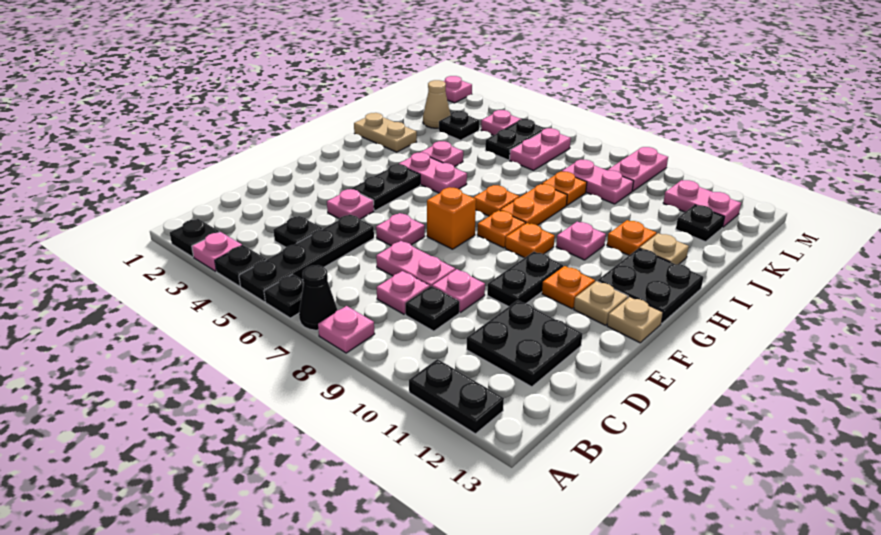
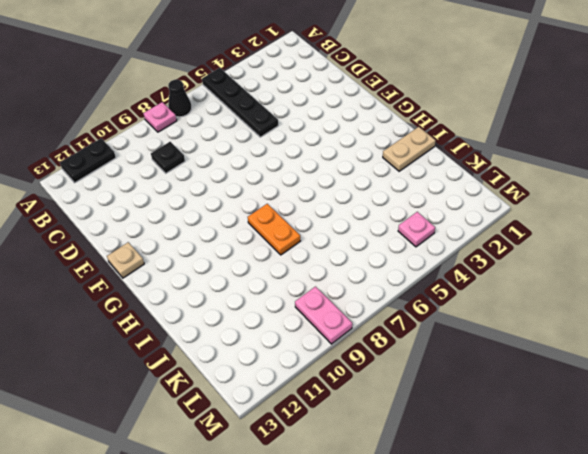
none -> black 1x1 plate [170,219,219,257]
none -> pink 1x1 plate [192,232,242,271]
none -> black 1x1 plate [215,245,266,286]
none -> black 1x1 plate [264,274,304,318]

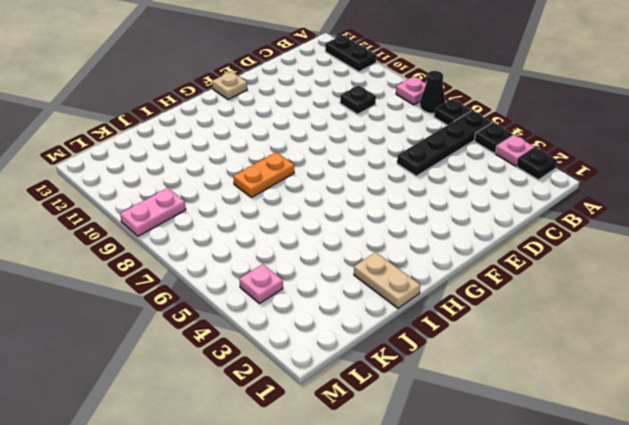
none -> black 1x1 plate [273,216,322,247]
none -> pink 1x1 plate [377,271,430,314]
none -> black 2x2 plate [467,300,582,387]
none -> pink 1x2 plate [376,241,455,286]

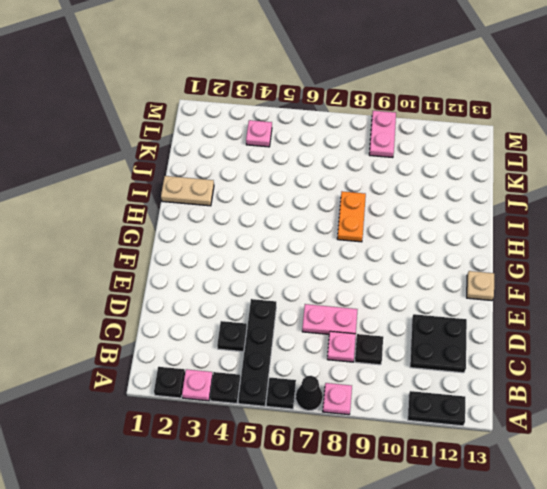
none -> pink 1x1 plate [432,269,485,312]
none -> pink 1x1 plate [327,189,374,219]
none -> pink 1x1 plate [376,213,425,246]
none -> black 1x2 plate [487,252,563,307]

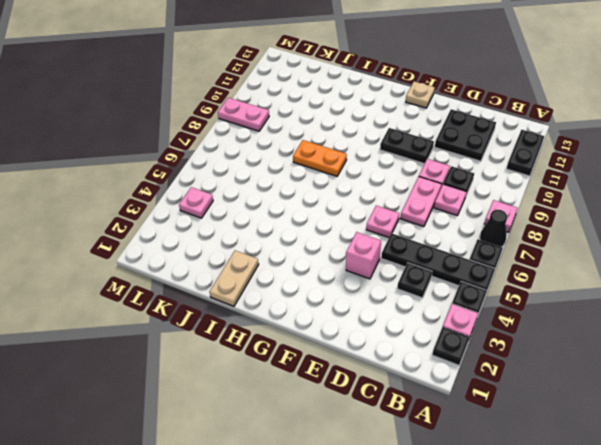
pink 1x1 brick [346,232,381,279] -> pink 1x1 plate [327,189,374,219]
none -> black 1x2 plate [352,164,420,211]
none -> orange 1x1 brick [427,188,476,249]
none -> orange 1x1 plate [542,266,595,309]
none -> tan 1x1 plate [574,281,628,325]

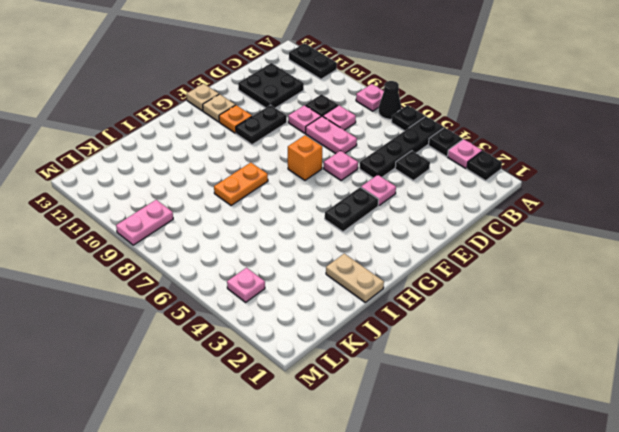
none -> orange 1x1 plate [477,210,526,248]
none -> orange 1x1 plate [505,223,555,258]
none -> black 2x2 plate [598,248,703,323]
none -> pink 1x2 plate [399,152,467,193]

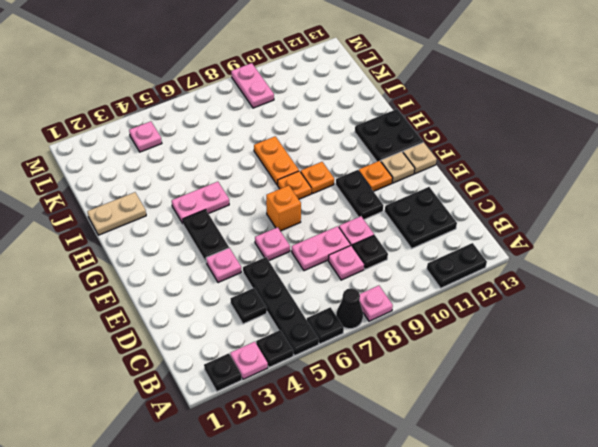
none -> orange 1x1 plate [473,185,519,216]
none -> pink 1x1 plate [556,222,606,260]
none -> pink 1x1 plate [422,141,463,167]
none -> orange 1x1 plate [607,220,656,255]

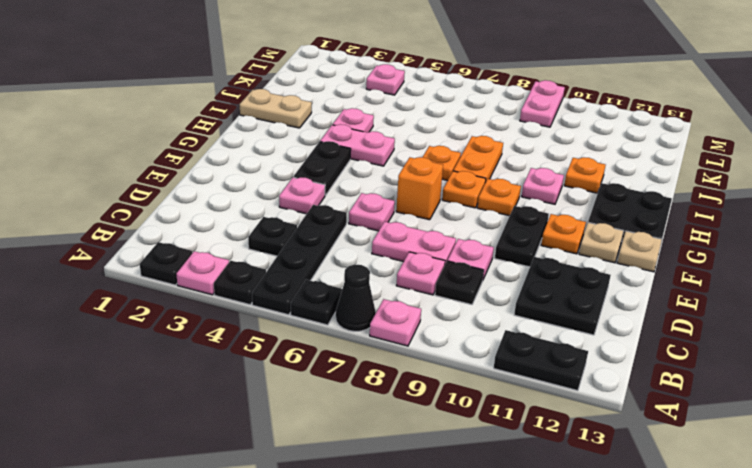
none -> tan 1x1 plate [639,233,689,264]
none -> orange 1x1 plate [542,172,587,205]
none -> tan 1x1 cone [423,80,450,128]
none -> black 1x1 plate [439,111,479,140]

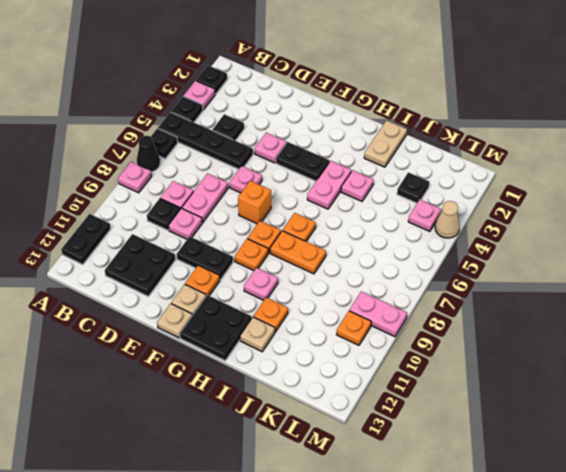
orange 1x1 plate [337,311,371,345] -> orange 1x1 plate moved to [542,172,587,205]
tan 1x1 cone [435,201,460,238] -> tan 1x1 cone moved to [423,80,450,128]
none -> black 1x2 plate [485,119,546,160]
none -> pink 1x2 plate [510,128,571,170]
none -> pink 1x2 plate [562,160,634,204]
none -> black 1x1 plate [676,205,724,242]

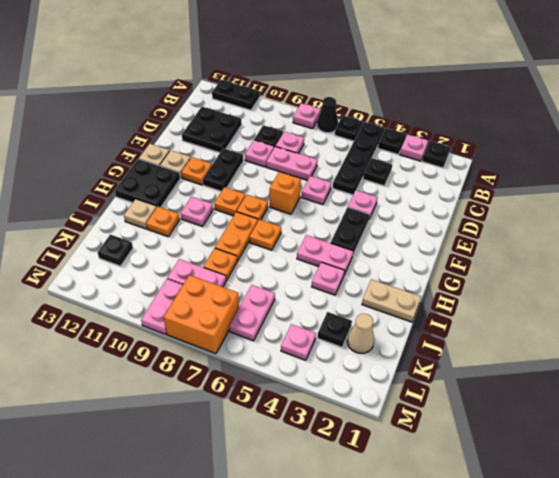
orange 2x2 brick [164,275,239,354] -> none
none -> black 1x2 plate [485,119,546,160]
none -> pink 1x2 plate [663,180,741,227]
none -> pink 1x1 plate [444,76,472,103]

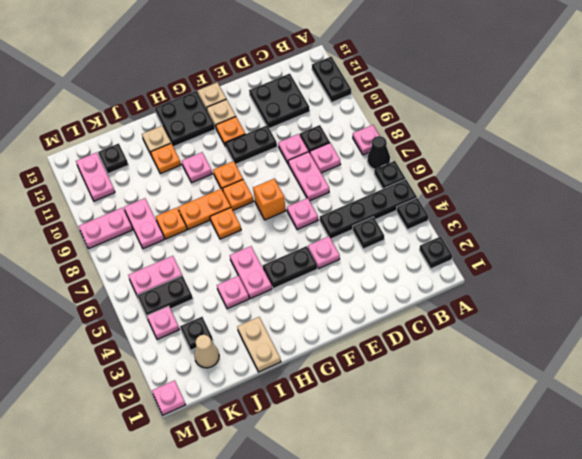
none -> pink 1x1 plate [192,232,242,271]

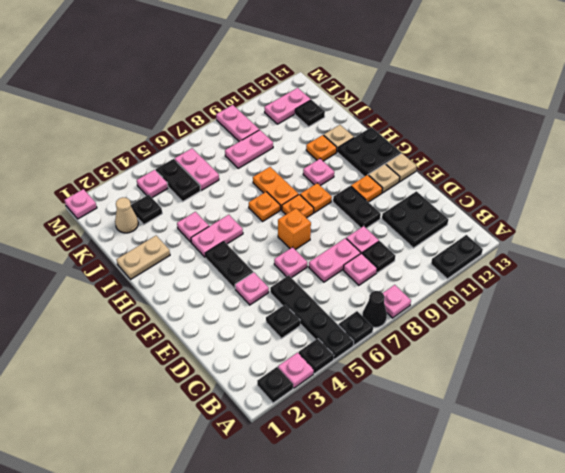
none -> orange 1x1 plate [542,172,587,205]

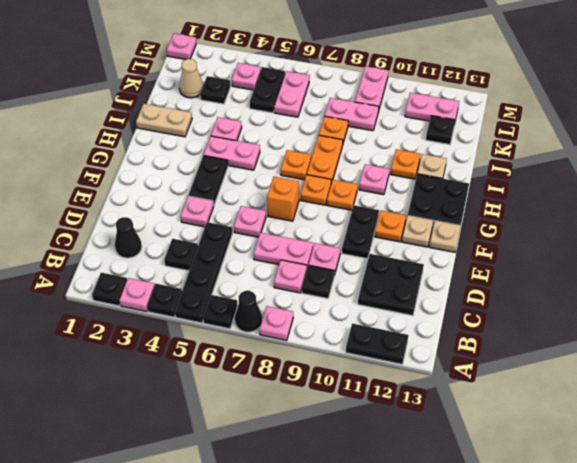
black 1x1 cone [115,217,142,258] -> none

